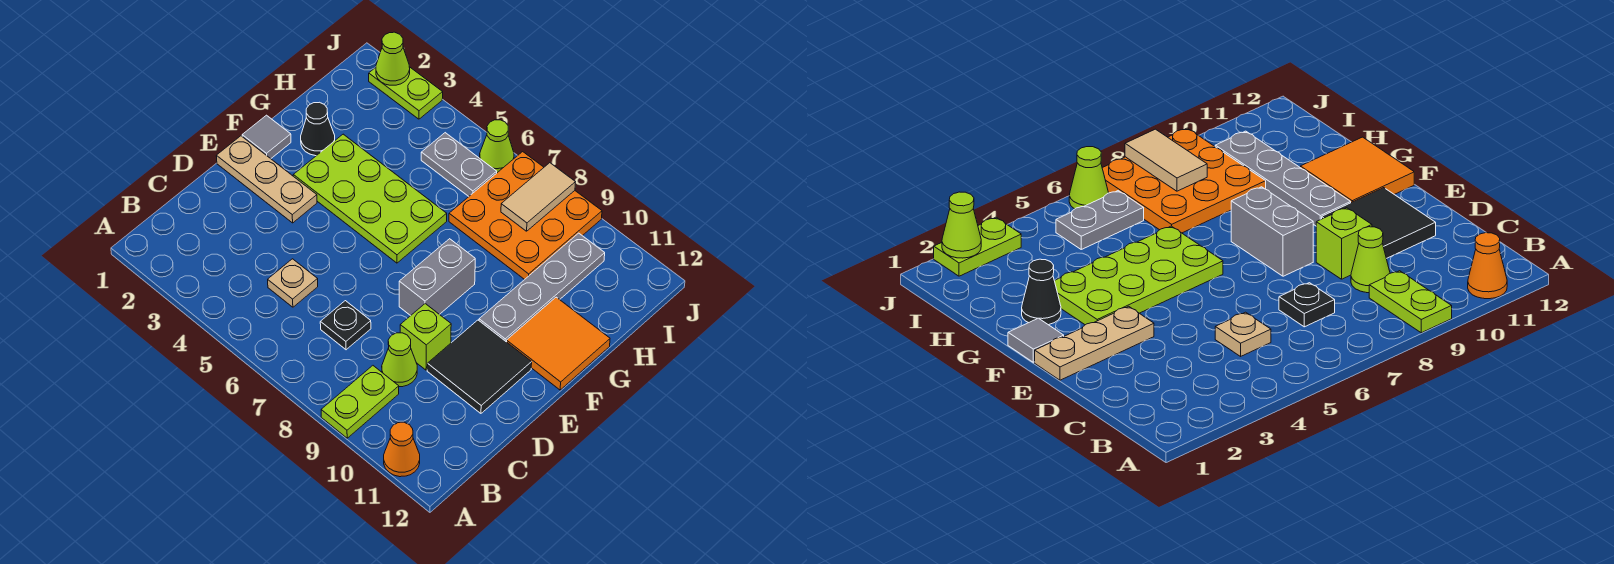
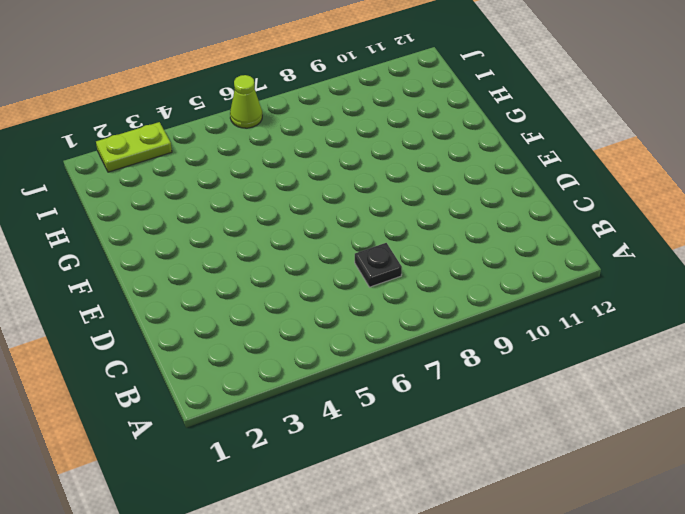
none -> lime 1x2 plate [321,366,399,438]
none -> orange 1x1 cone [384,422,420,477]
none -> tan 1x1 plate [268,259,318,307]

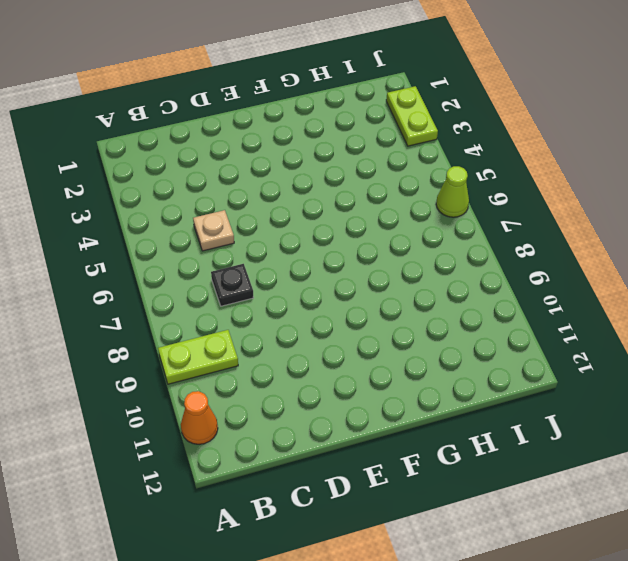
none -> lime 1x1 cone [382,333,417,387]
none -> lime 1x1 brick [400,304,451,370]
none -> black 2x2 tile [427,320,532,413]

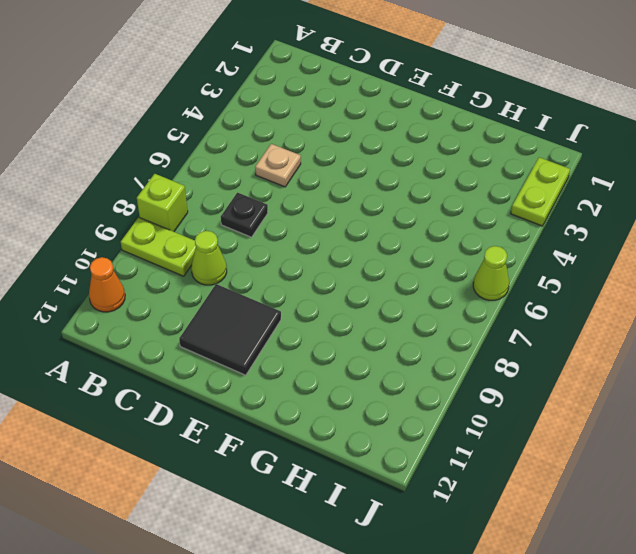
lime 1x1 brick [137,174,188,232] -> lime 1x1 brick moved to [400,304,451,370]
none -> tan 1x3 plate [216,136,317,223]
none -> grey 1x2 brick [399,239,475,316]
none -> grey 1x1 tile [242,115,291,159]

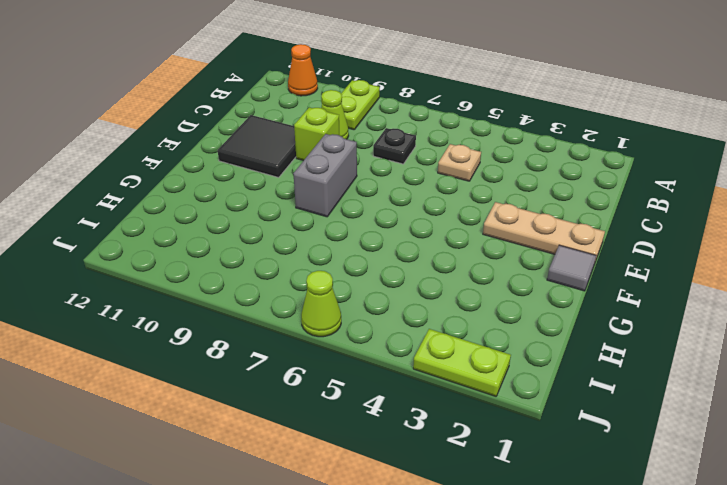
none -> lime 2x4 plate [293,134,447,263]
none -> grey 1x4 plate [479,233,605,342]
none -> orange 2x2 tile [507,297,610,390]

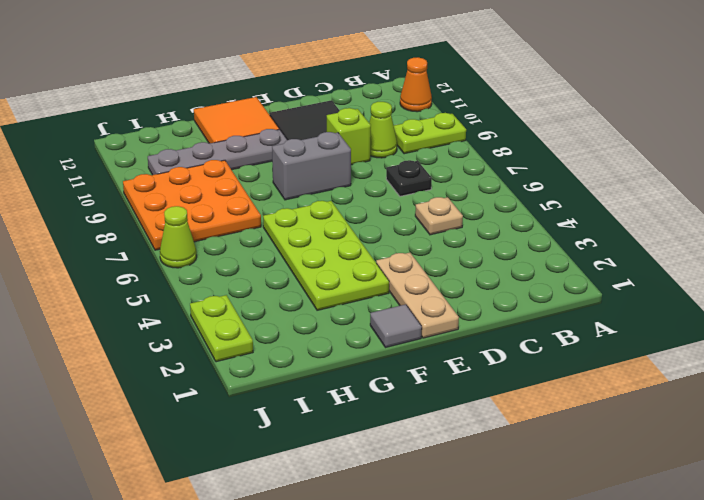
none -> black 1x1 cone [301,102,335,156]
none -> grey 1x2 plate [421,133,497,196]
none -> tan 1x2 tile [501,163,575,231]

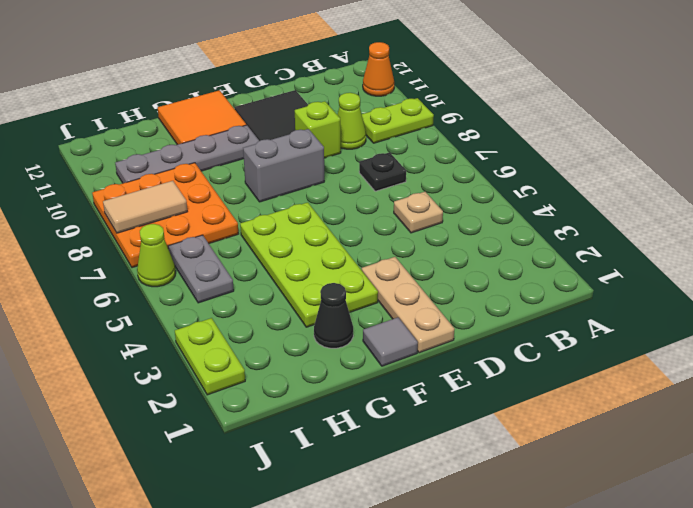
none -> lime 1x1 cone [376,32,410,85]

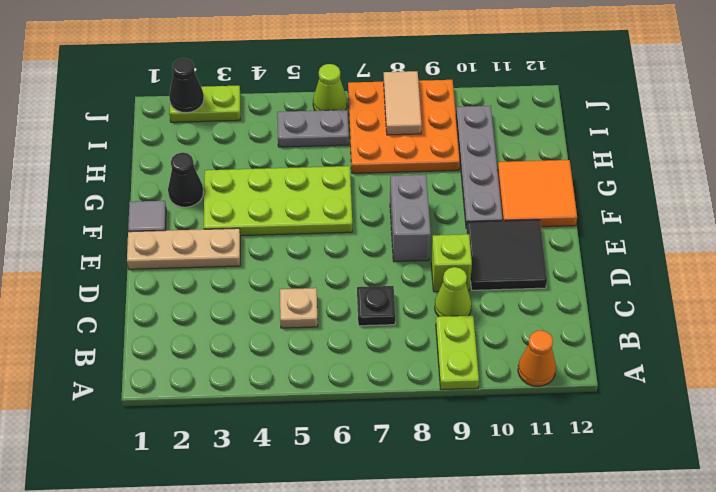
black 1x1 cone [169,58,204,113] -> lime 1x1 cone [376,32,410,85]

